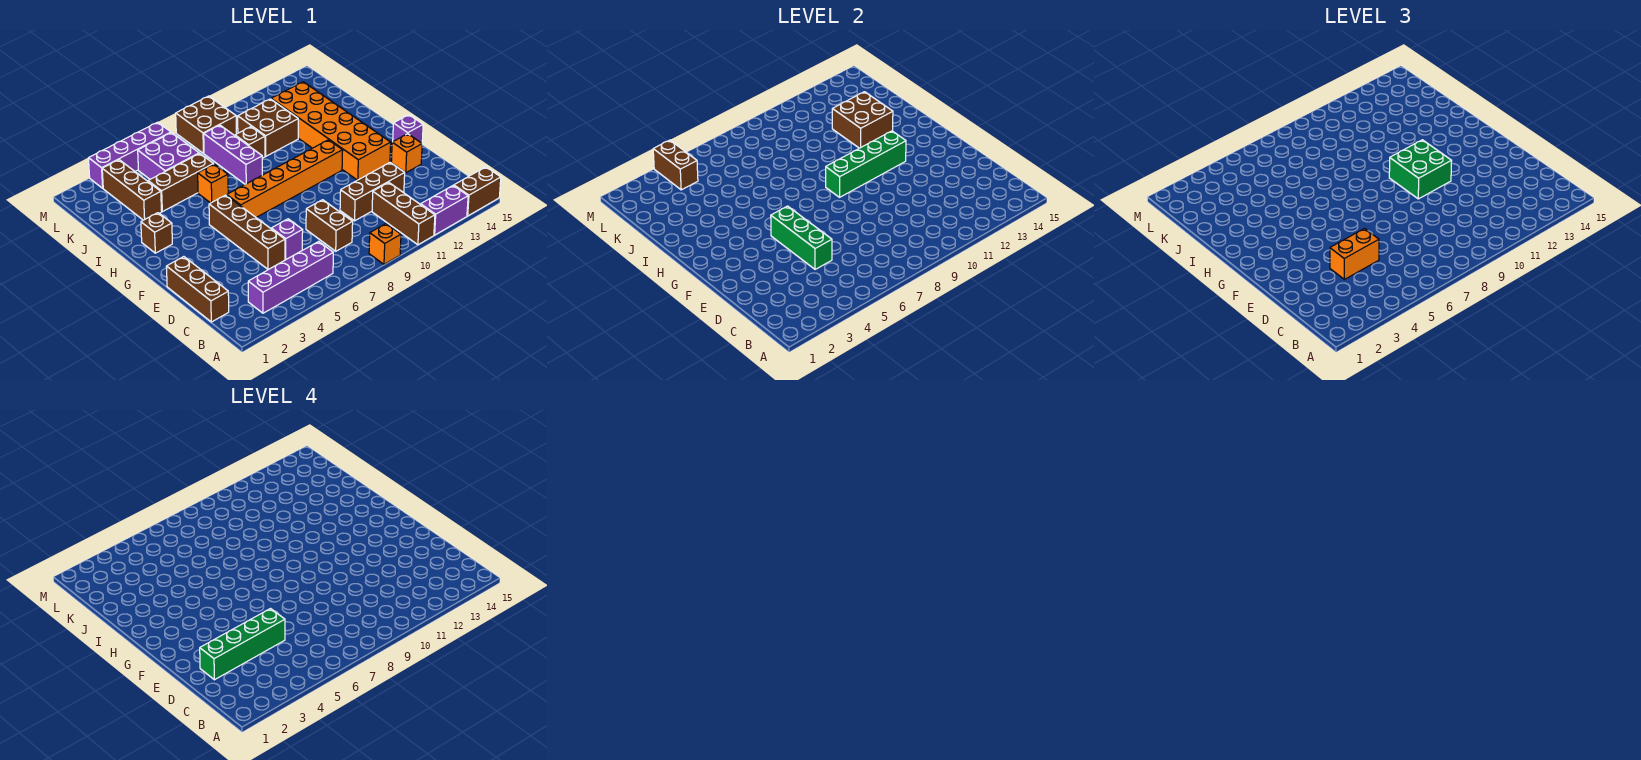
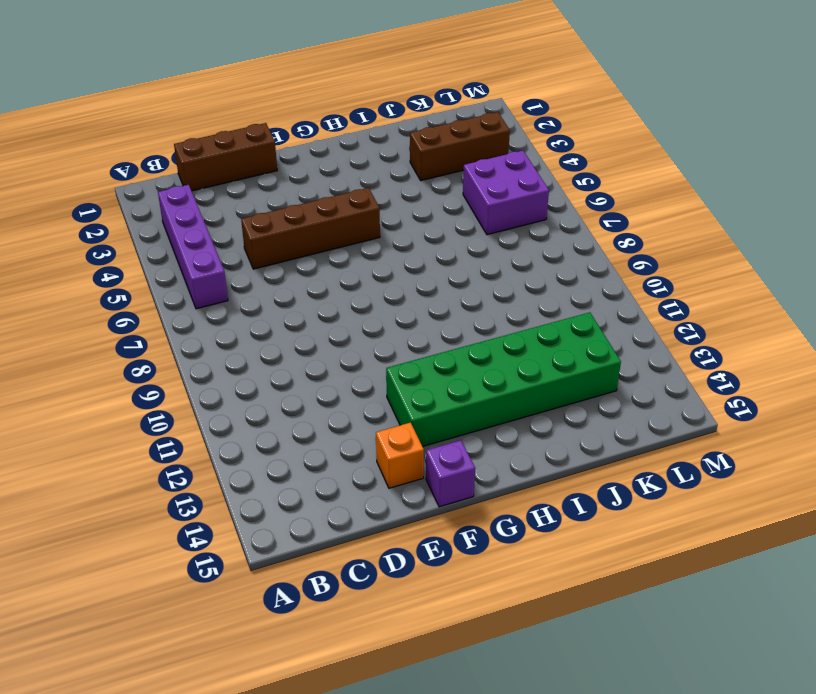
green 2x6 brick [386,312,621,447] -> orange 2x6 brick [271,82,391,180]
none -> orange 1x1 brick [369,224,401,264]
none -> brown 1x3 brick [372,182,435,245]
none -> purple 1x2 brick [421,186,468,235]
none -> brown 1x2 brick [454,167,501,216]

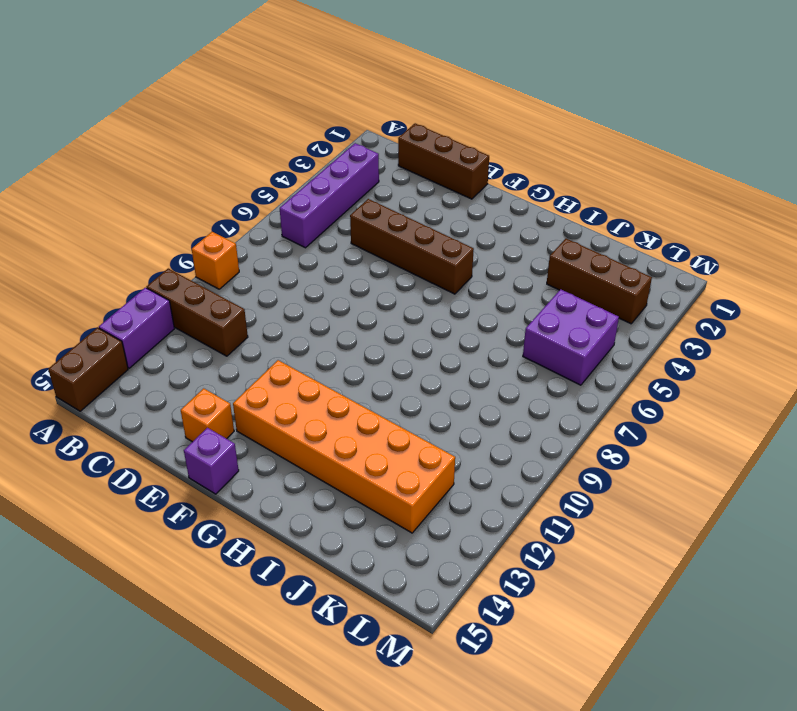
none -> brown 1x2 brick [306,200,353,251]
none -> purple 1x1 brick [271,219,303,259]
none -> brown 1x3 brick [340,163,405,221]
none -> orange 1x6 brick [227,140,343,217]

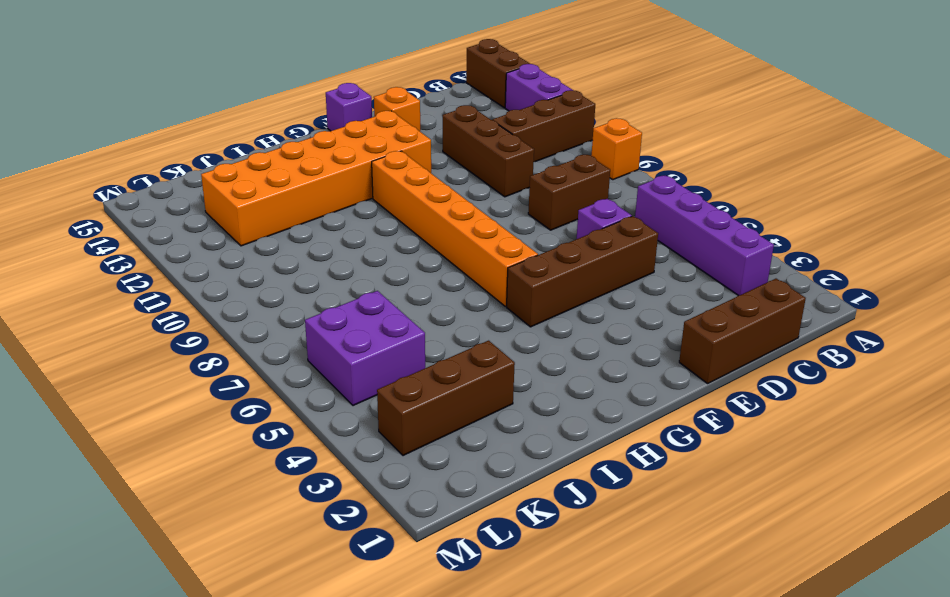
none -> brown 1x1 brick [141,213,172,253]
none -> orange 1x1 brick [198,164,228,203]
none -> purple 1x3 brick [204,125,262,184]
none -> brown 1x3 brick [148,153,213,212]

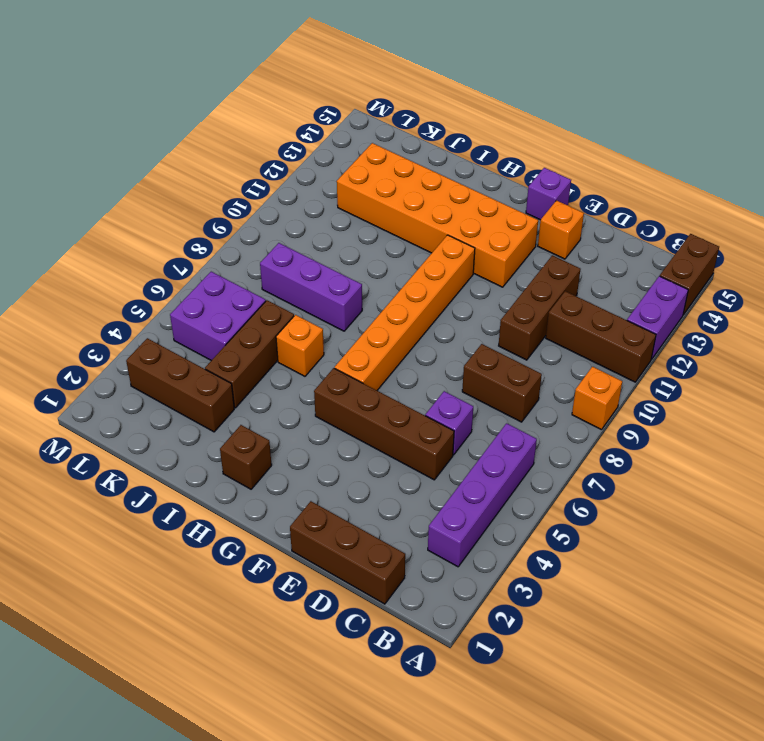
none -> brown 1x1 brick [235,127,265,158]
none -> brown 2x2 brick [238,99,298,156]
none -> brown 2x2 brick [176,96,236,153]
none -> purple 1x4 brick [88,122,171,188]

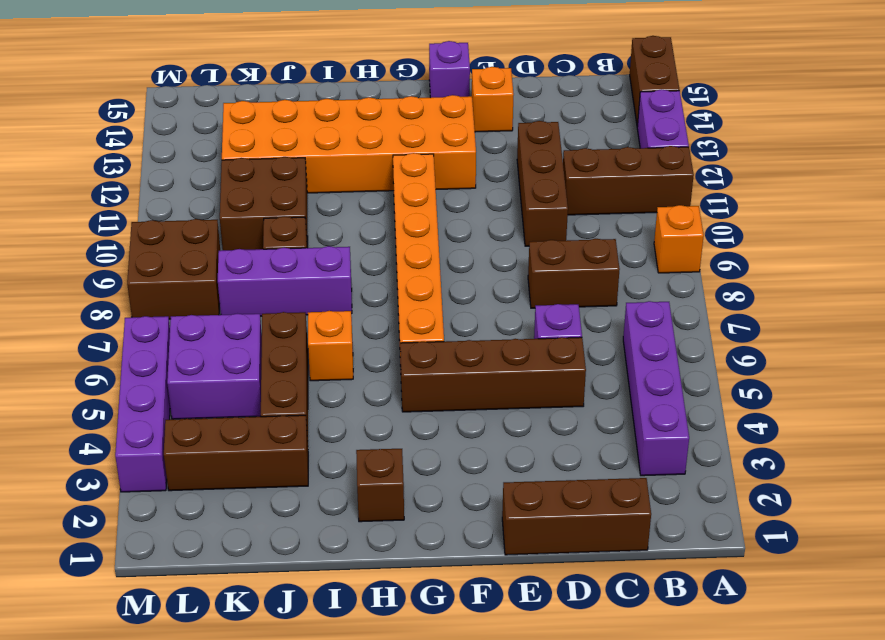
none -> green 1x3 brick [771,206,832,269]
none -> green 1x4 brick [826,131,906,197]
none -> brown 2x2 brick [832,92,893,148]
none -> brown 1x2 brick [653,140,698,190]

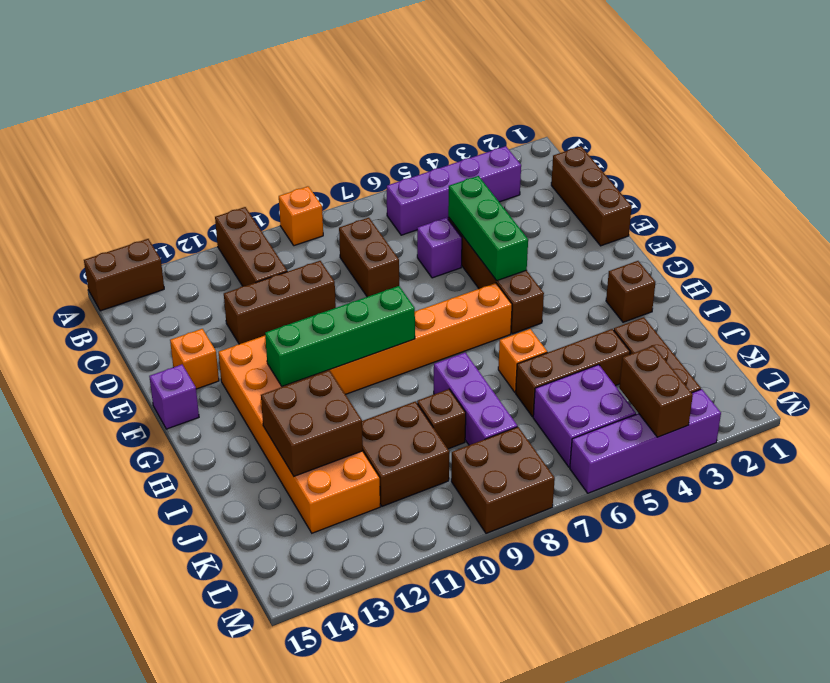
none -> purple 1x2 brick [421,186,468,235]
none -> orange 1x2 brick [1330,229,1379,279]
none -> green 2x2 brick [1389,140,1452,199]
none -> green 1x4 brick [200,609,285,680]

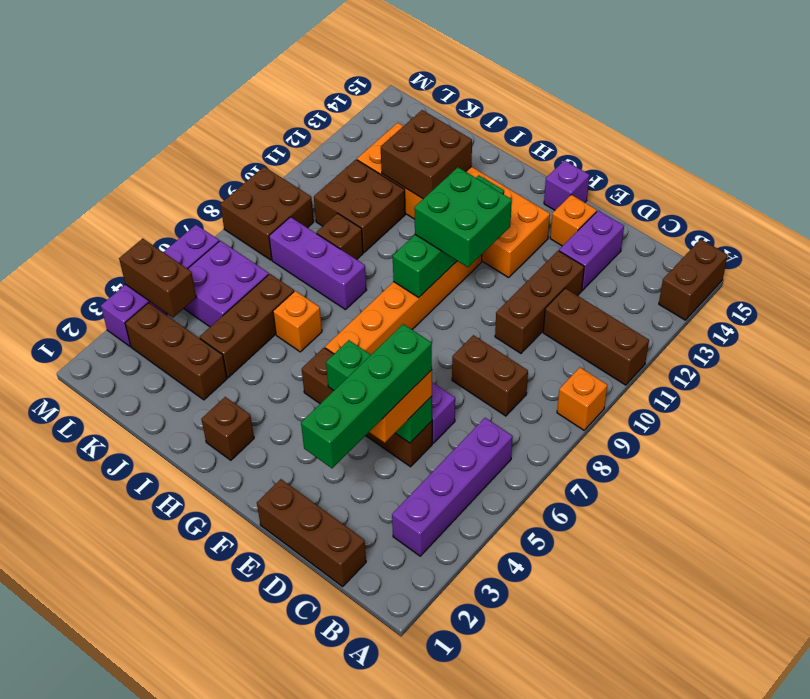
purple 1x2 brick [559,211,624,290] -> purple 1x2 brick moved to [421,186,468,235]

